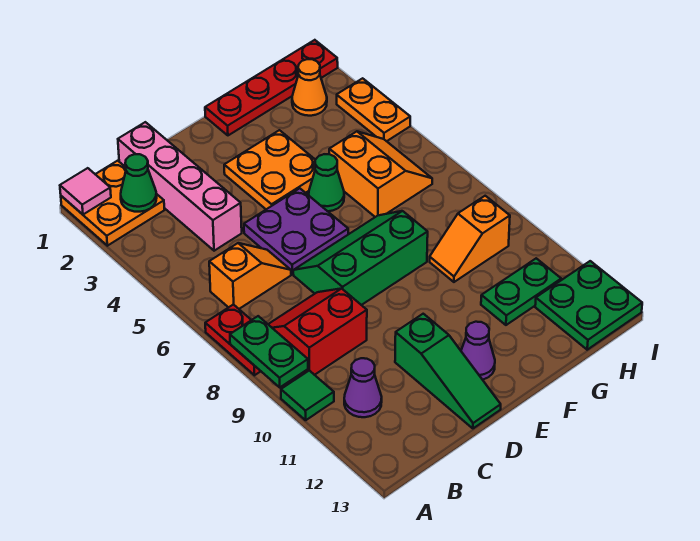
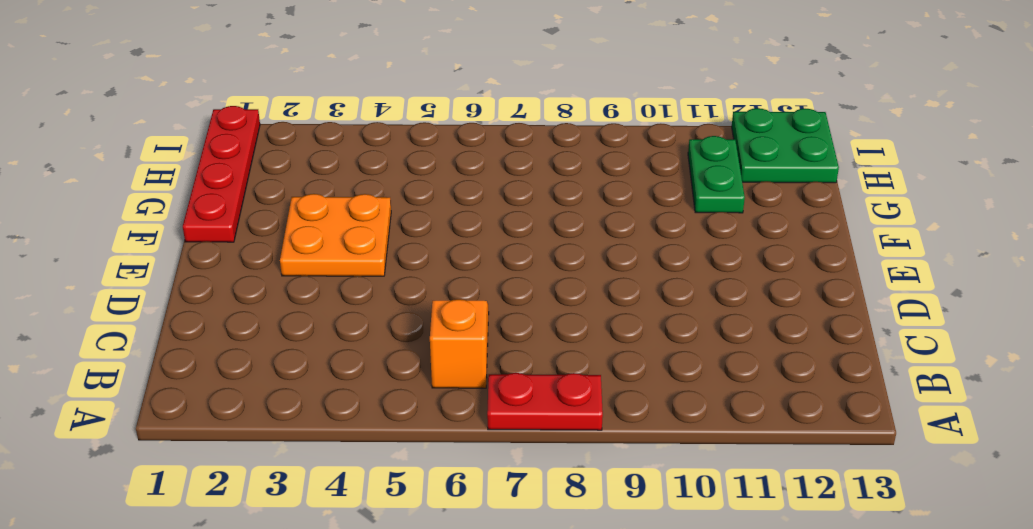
none -> orange 2x2 plate [61,161,164,246]
none -> green 1x1 tile [281,371,334,420]
none -> red 2x2 slope [268,289,367,375]

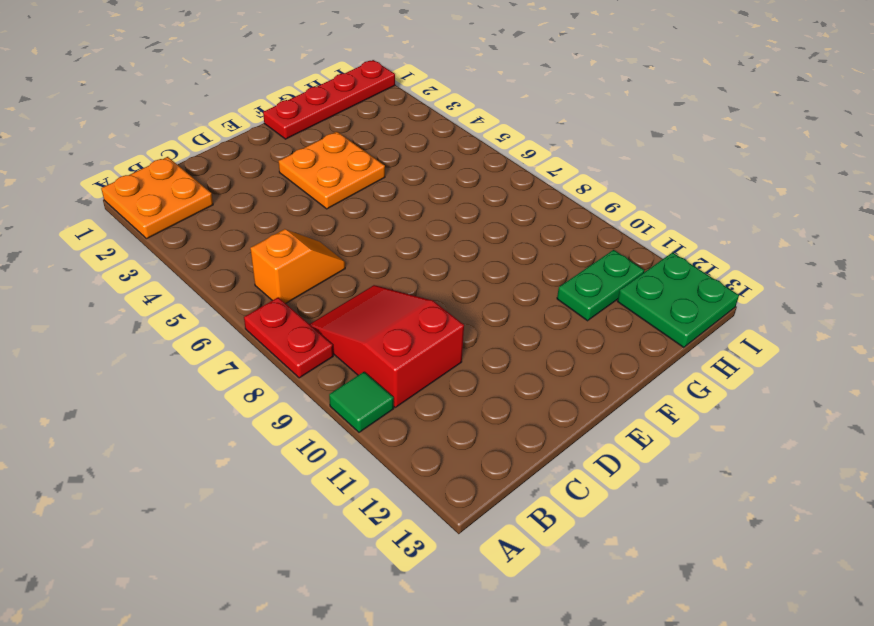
red 2x3 slope [310,285,464,407] -> red 2x2 slope [268,289,367,375]
none -> purple 1x1 cone [344,358,382,417]
none -> pink 1x4 brick [118,122,242,251]
none -> purple 2x2 plate [244,188,348,274]

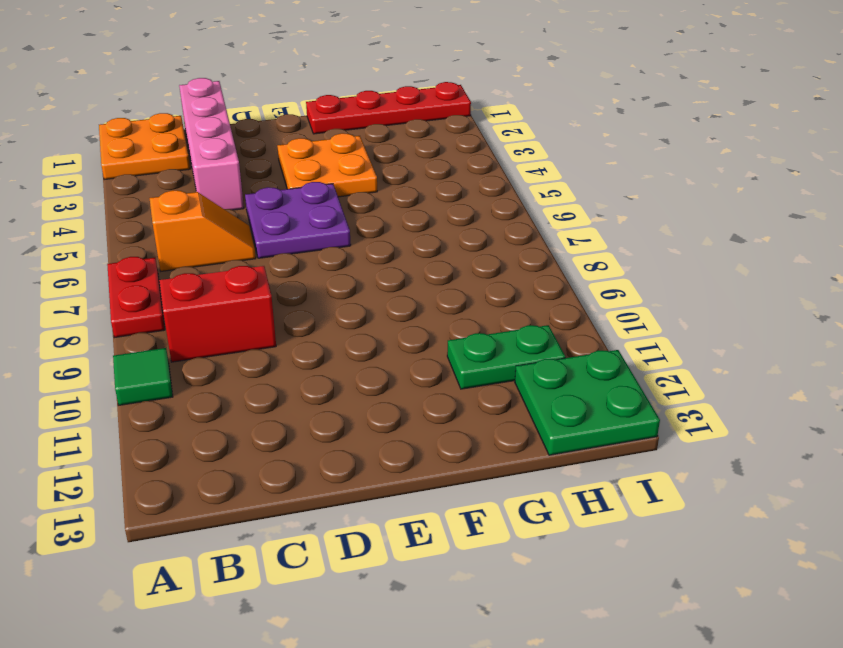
none -> purple 1x1 cone [344,358,382,417]
none -> green 2x3 slope [293,211,428,305]
none -> green 1x3 slope [395,314,501,428]

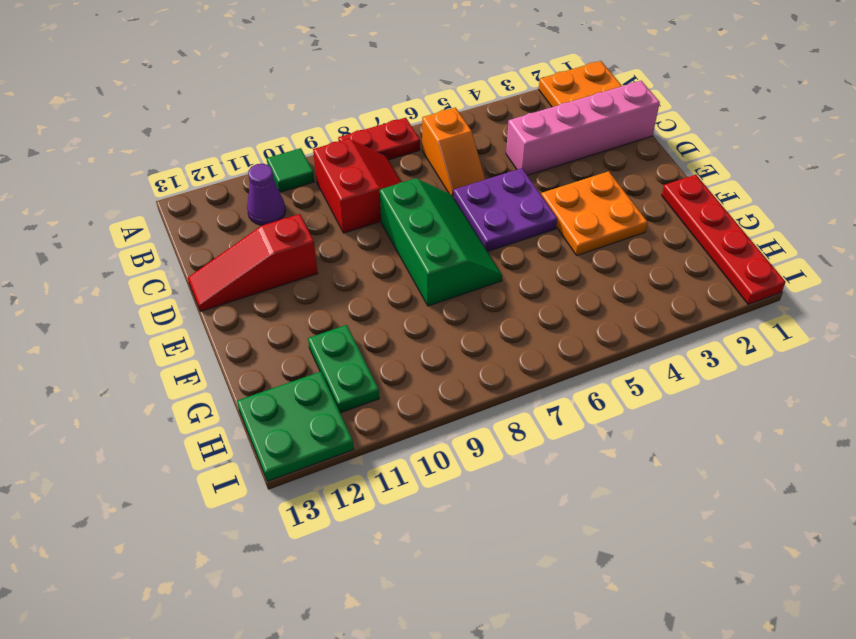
red 1x3 slope [188,214,318,311] -> green 1x3 slope [395,314,501,428]
none -> purple 1x1 cone [461,322,495,380]
none -> green 1x1 cone [309,154,344,211]
none -> orange 2x2 slope [329,131,432,217]

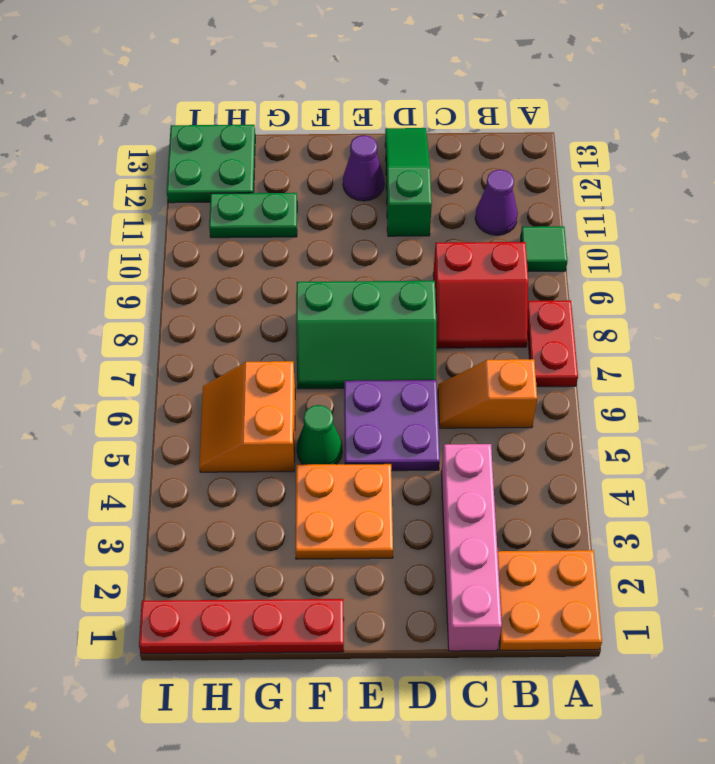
none -> orange 1x2 slope [430,196,510,282]
none -> orange 1x1 cone [292,59,327,116]
none -> orange 1x2 plate [337,78,410,141]

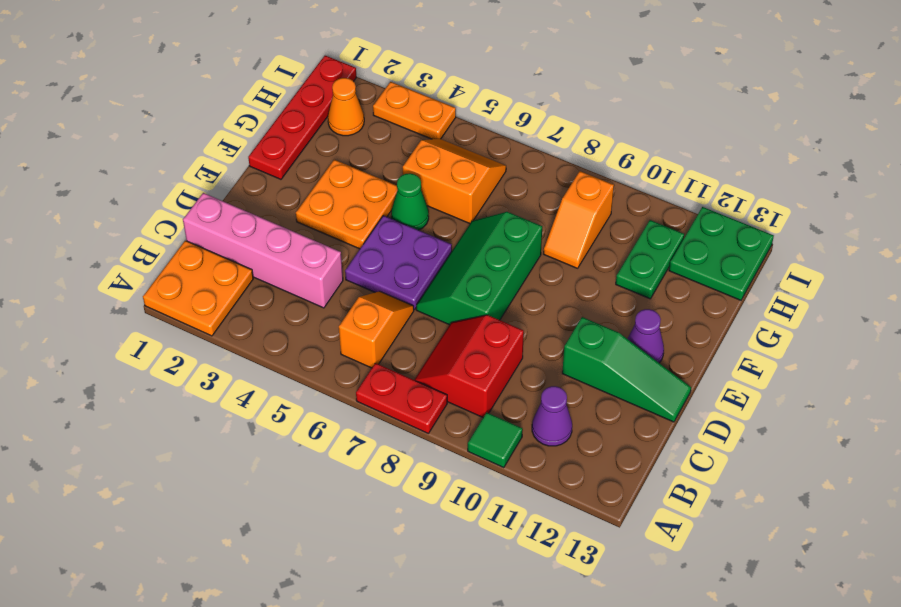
none -> pink 1x1 tile [60,168,111,214]
none -> green 1x2 plate [230,316,308,387]
none -> green 1x1 cone [121,154,157,212]

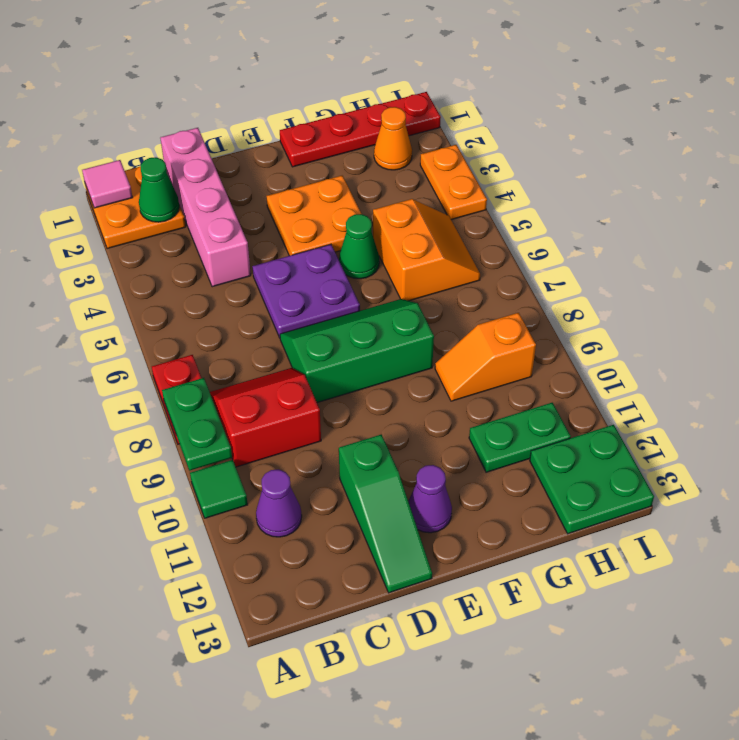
none -> orange 1x2 slope [209,243,291,309]

